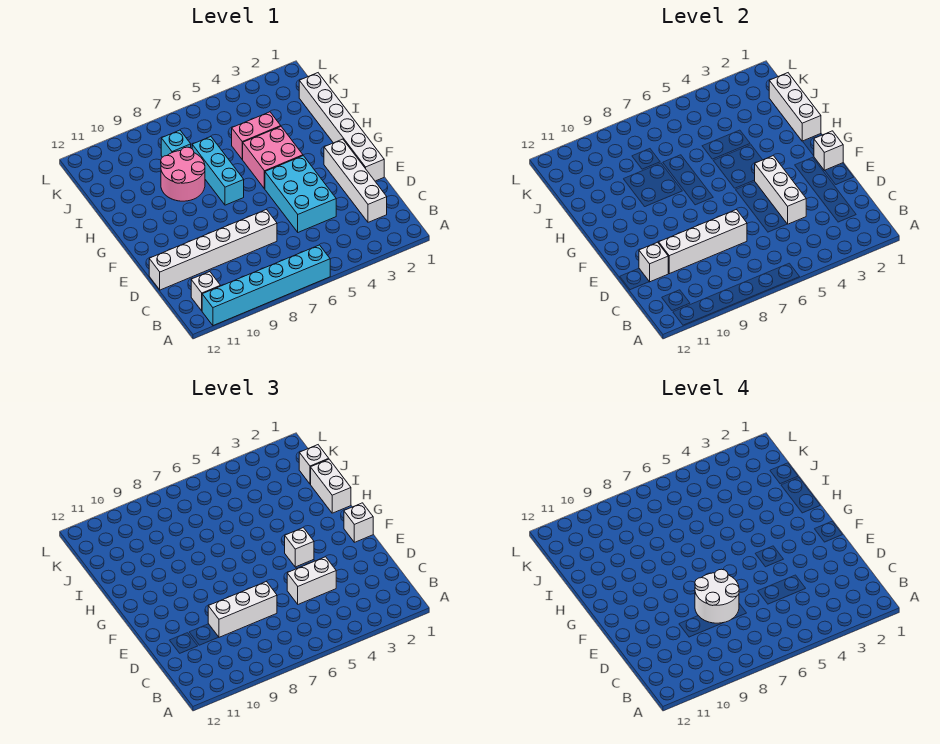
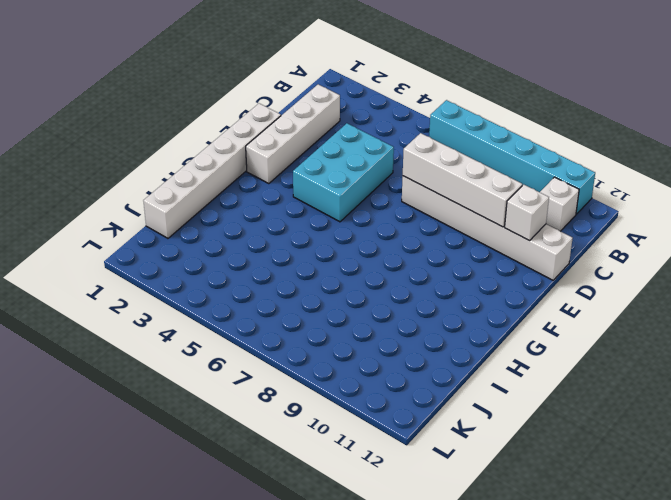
none -> pink 2x2 brick [242,127,303,189]
none -> cyan 1x3 brick [192,136,244,205]
none -> pink 2x2 round brick [161,147,205,201]

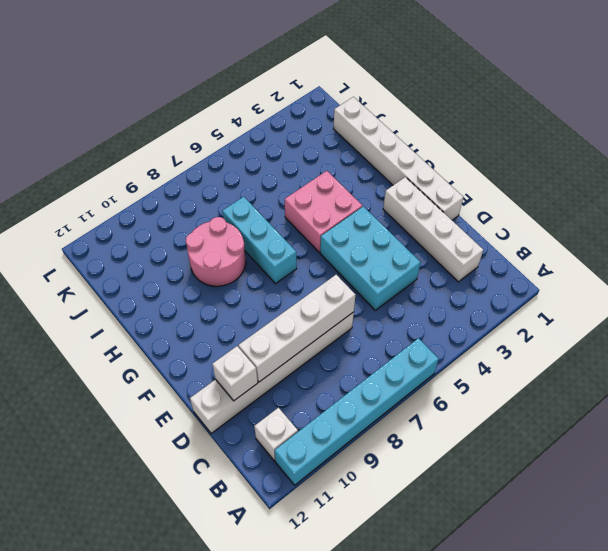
none -> pink 1x2 brick [232,112,281,159]
none -> cyan 1x1 brick [161,130,191,157]
none -> white 1x3 brick [755,156,806,224]

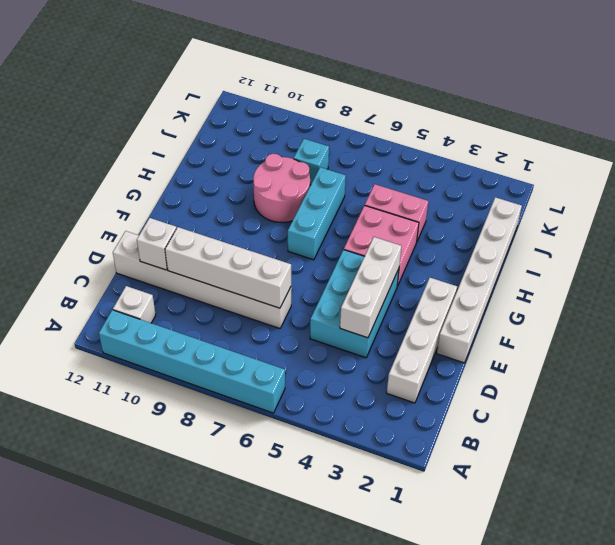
none -> white 1x1 brick [814,131,843,170]
none -> white 1x3 brick [769,73,821,141]
none -> white 1x2 brick [287,557,336,604]

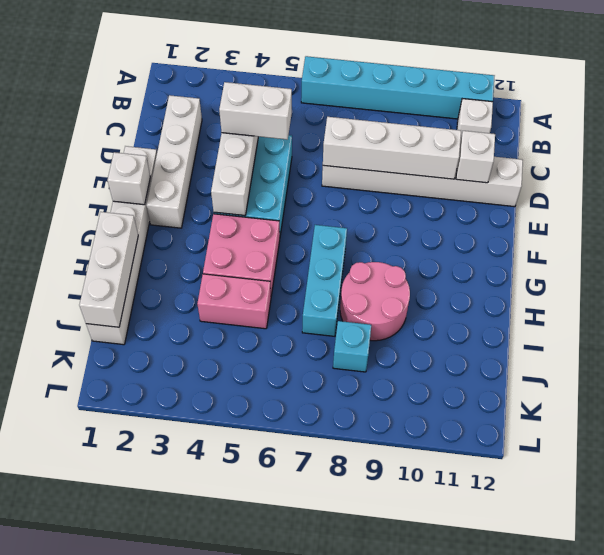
none -> white 1x3 brick [208,581,277,637]
none -> white 1x1 brick [344,503,373,542]
none -> white 1x1 brick [285,528,314,567]

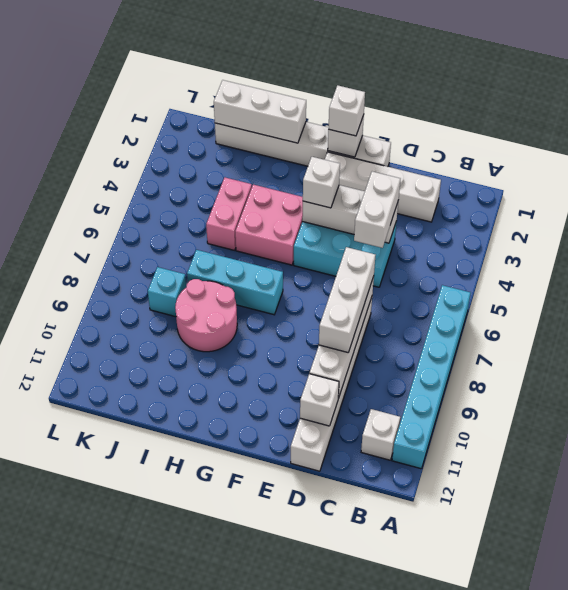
none -> white 1x2 brick [311,459,351,513]
none -> white 1x1 brick [299,445,329,484]
none -> white 2x2 round brick [695,569,739,623]

